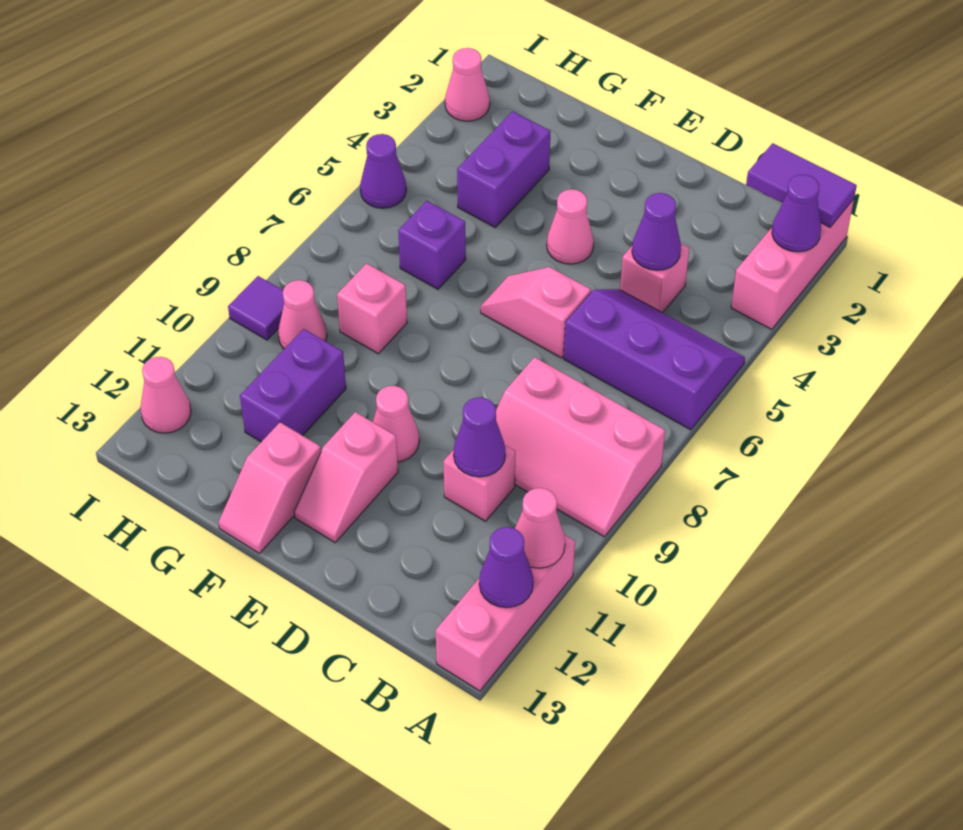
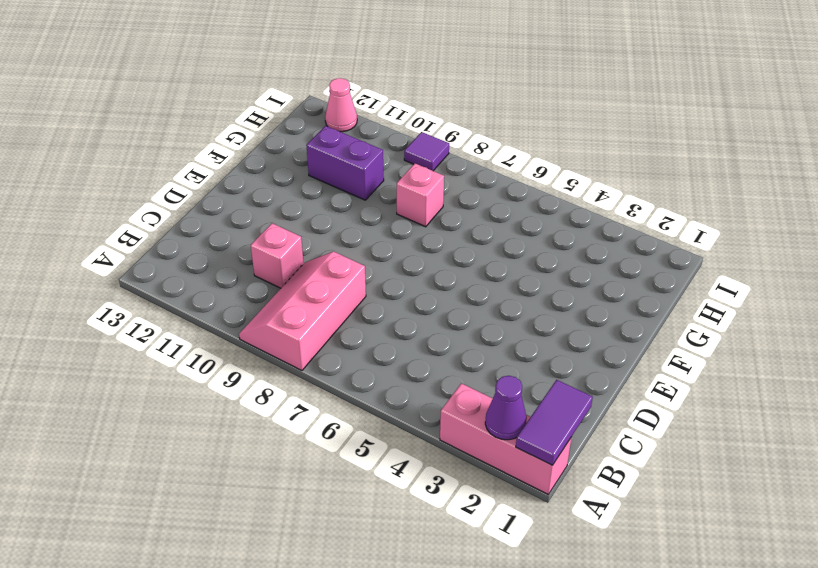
none -> purple 2x3 slope [564,289,745,430]
none -> pink 1x3 brick [436,535,575,691]
none -> pink 1x1 brick [620,244,689,313]

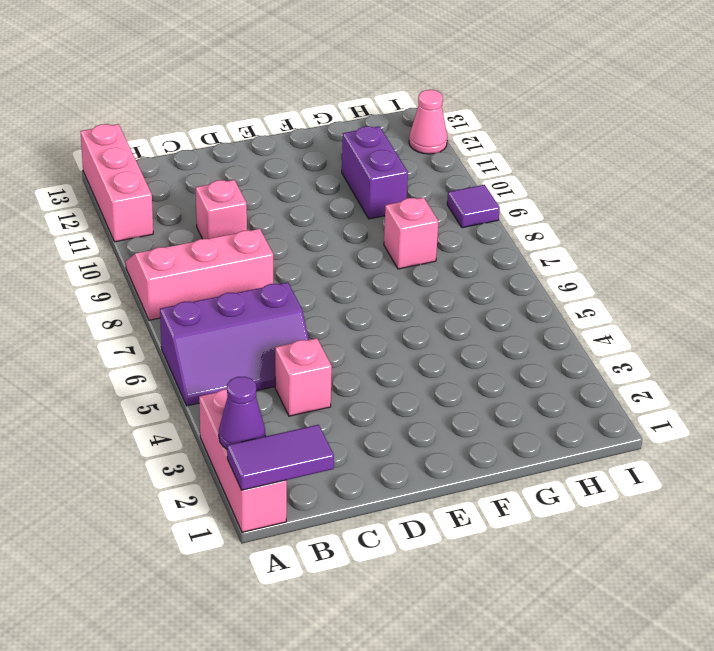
none -> pink 1x2 slope [481,267,591,358]
none -> pink 1x1 cone [547,189,594,264]
none -> pink 1x1 cone [373,386,419,462]

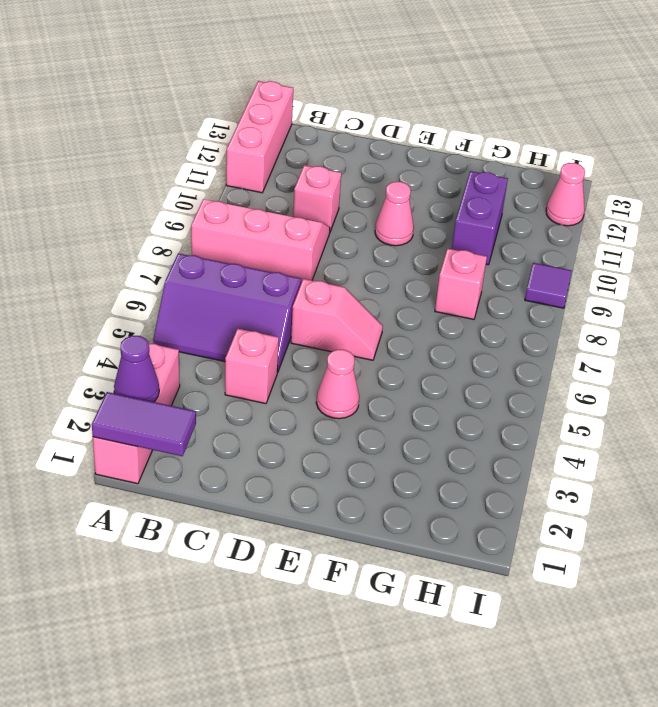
none -> pink 1x2 slope [294,412,398,542]
none -> pink 1x2 slope [219,422,321,553]
none -> purple 1x2 brick [457,111,551,227]

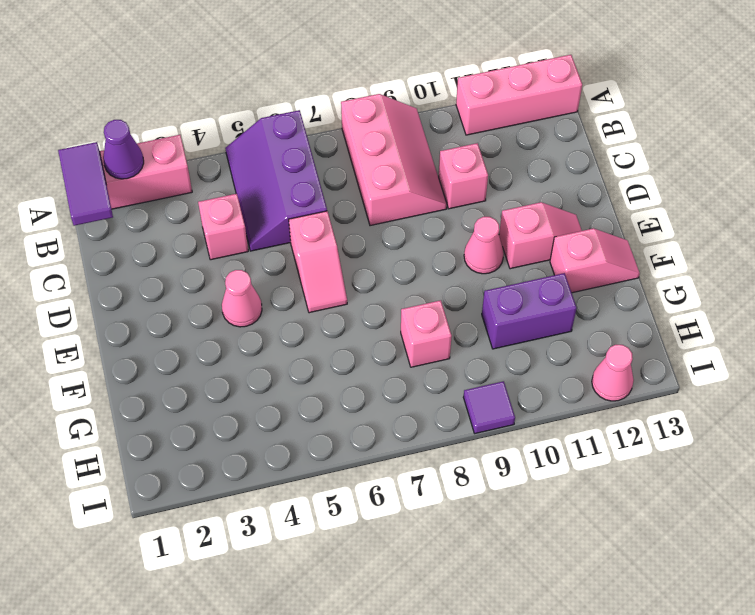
none -> purple 1x2 brick [457,111,551,227]
none -> purple 1x1 brick [398,201,466,289]
none -> pink 1x1 cone [278,280,327,349]

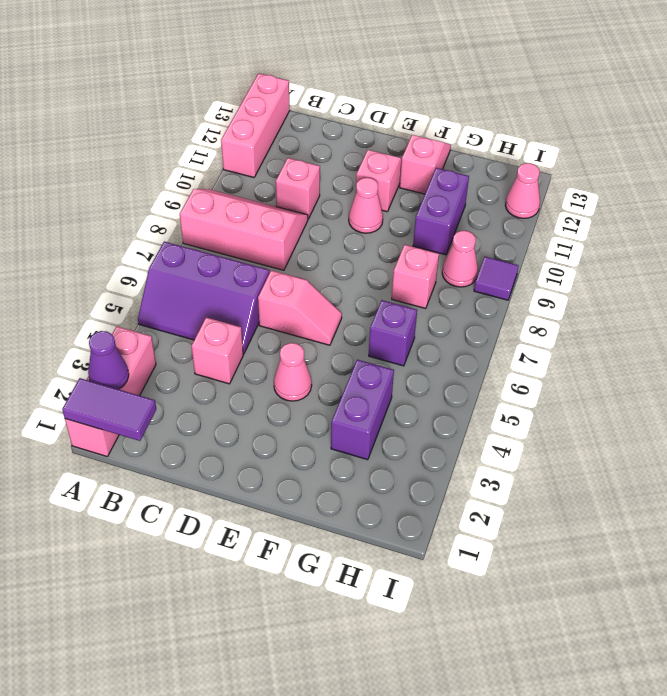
none -> pink 1x1 cone [445,48,490,121]
none -> purple 1x1 cone [360,134,406,208]
none -> pink 1x1 cone [515,488,565,568]

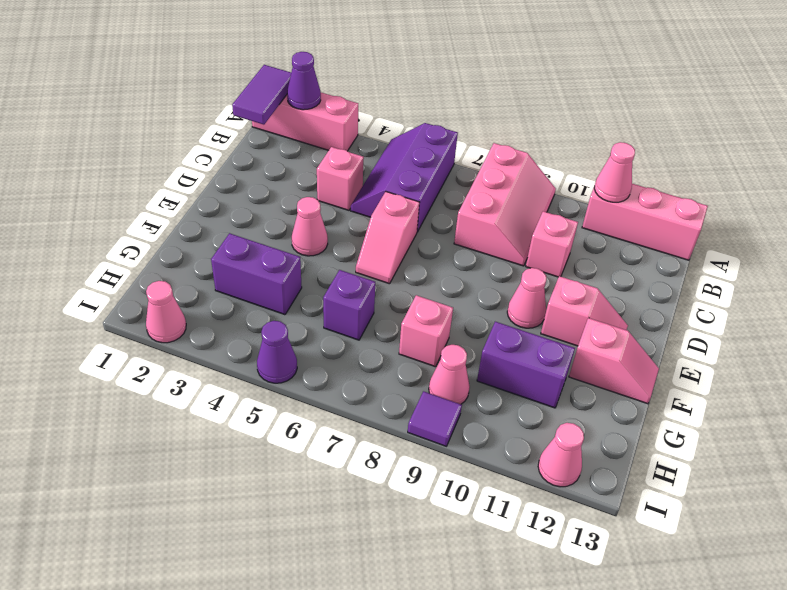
none -> purple 1x1 cone [479,527,533,608]
none -> purple 1x1 cone [632,193,681,270]
none -> purple 1x1 cone [454,397,505,477]

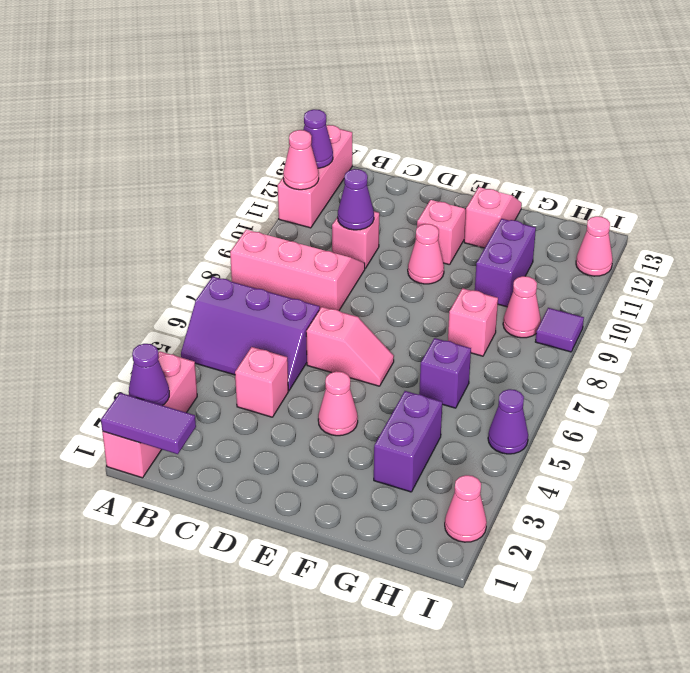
none -> purple 1x1 cone [632,193,681,270]

